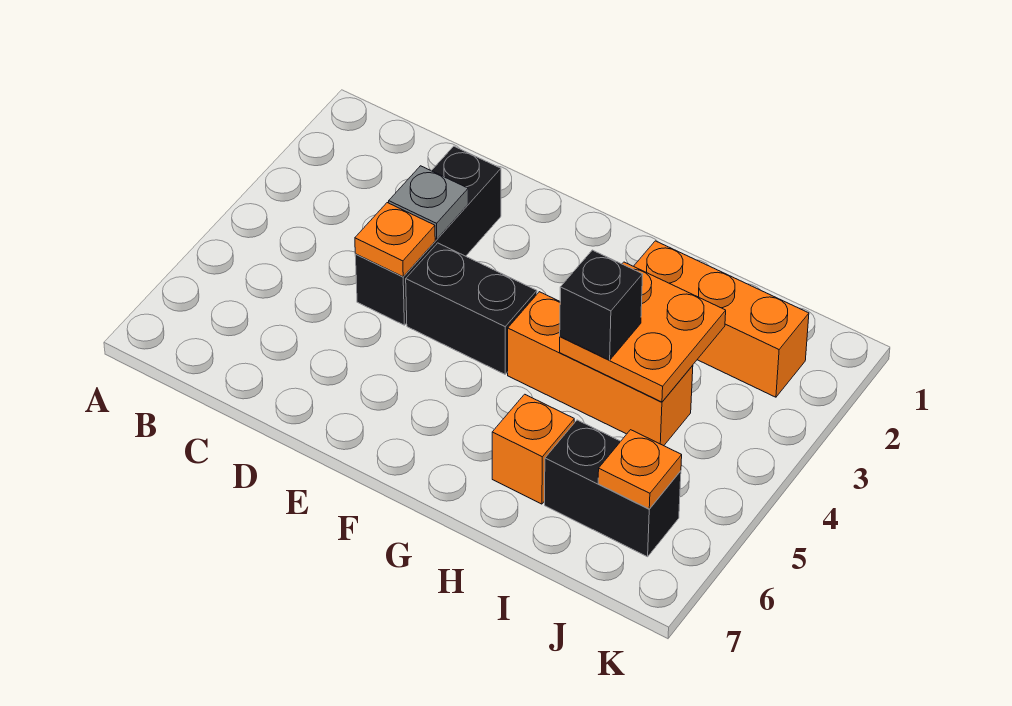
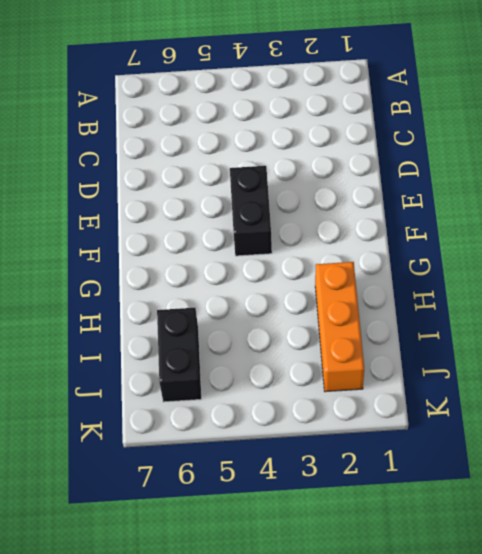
none -> black 1x3 brick [355,146,501,325]
none -> orange 1x3 brick [508,292,693,446]

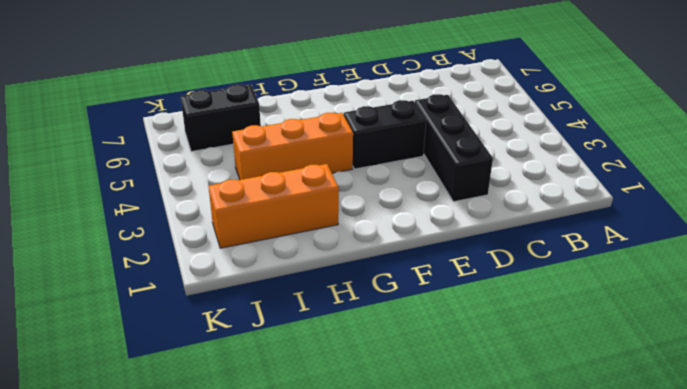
none -> orange 1x1 brick [492,394,574,504]
none -> grey 1x1 plate [389,166,468,239]

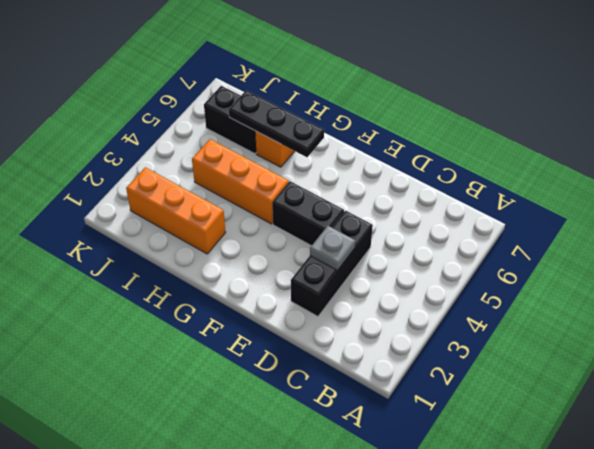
black 1x3 plate [229,90,324,157] -> none
none -> orange 1x1 plate [355,203,435,277]
none -> orange 2x2 plate [560,262,726,402]

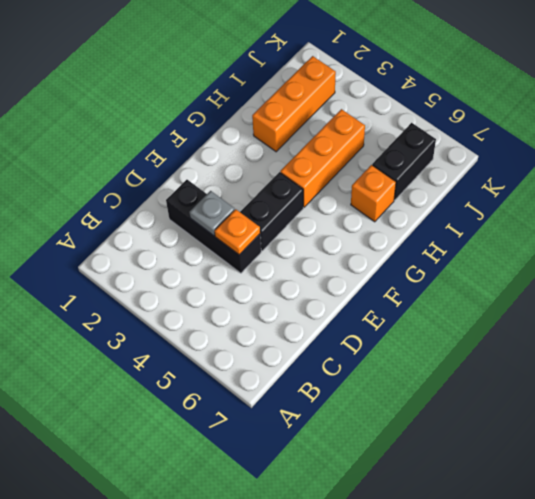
none -> orange 2x2 plate [560,262,726,402]
none -> orange 1x1 plate [598,430,682,509]

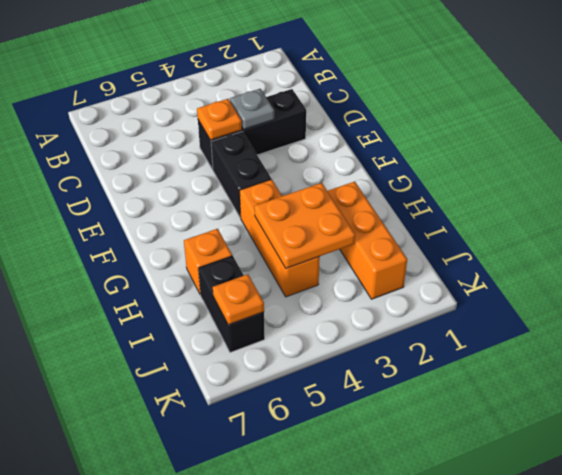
none -> black 1x1 brick [560,250,643,360]

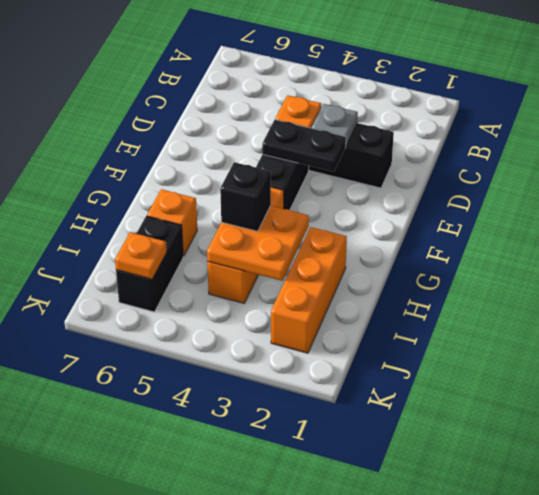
black 1x2 plate [262,120,346,172] -> none

